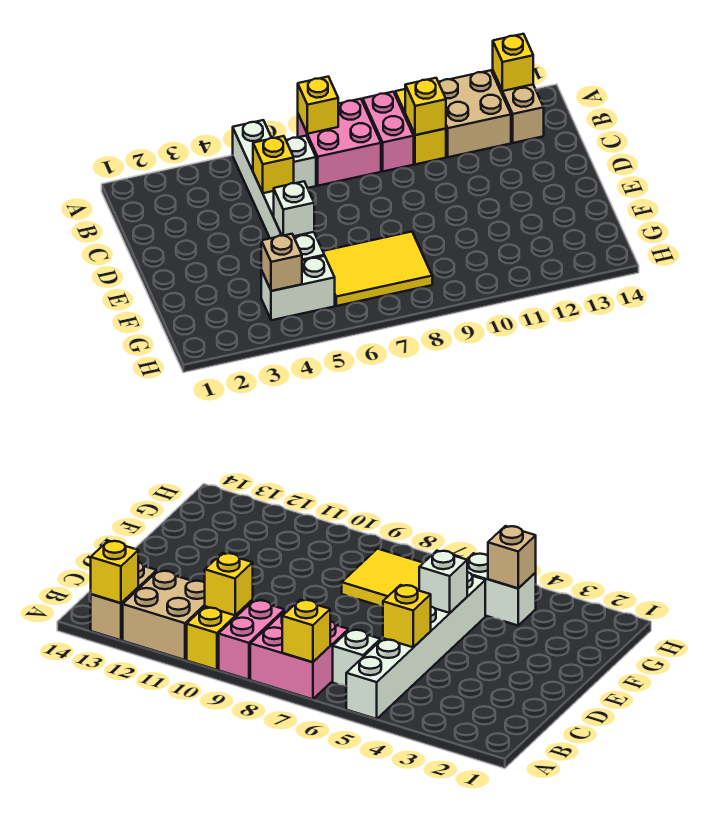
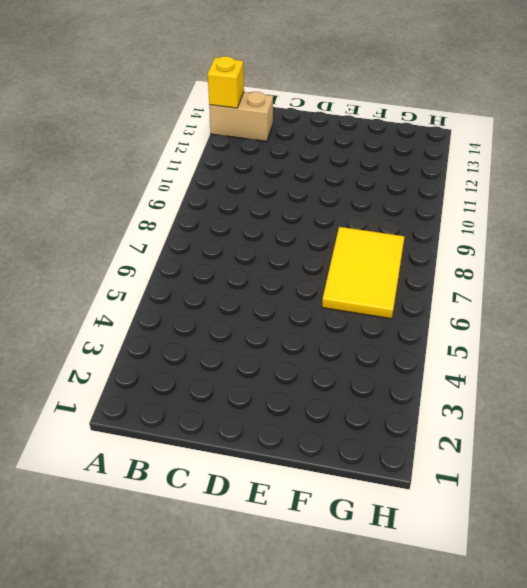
none -> white 1x6 brick [233,120,324,261]
none -> pink 2x2 brick [298,99,381,186]
none -> pink 1x2 brick [363,92,414,171]

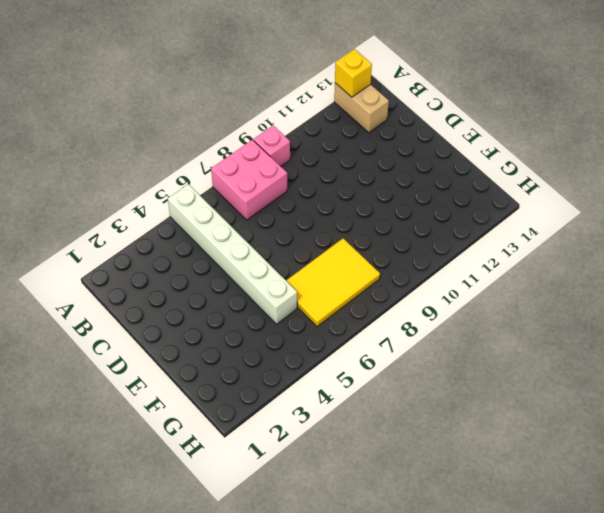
pink 1x1 brick [253,126,290,166] -> pink 1x2 brick [363,92,414,171]
none -> yellow 1x2 brick [395,89,446,164]
none -> tan 2x2 brick [439,70,511,157]
none -> white 1x1 brick [286,136,316,188]

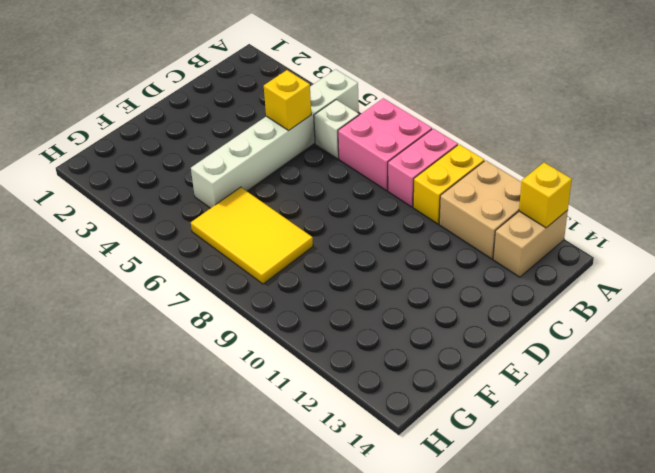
none -> white 1x2 brick [261,256,335,320]
none -> yellow 1x1 brick [298,77,338,134]
none -> yellow 1x1 brick [405,78,446,135]

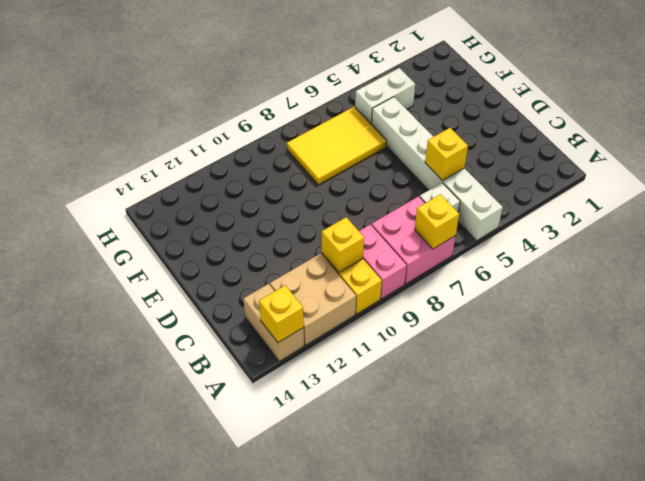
none -> white 1x1 brick [274,181,314,236]
none -> tan 1x1 brick [261,234,302,291]

